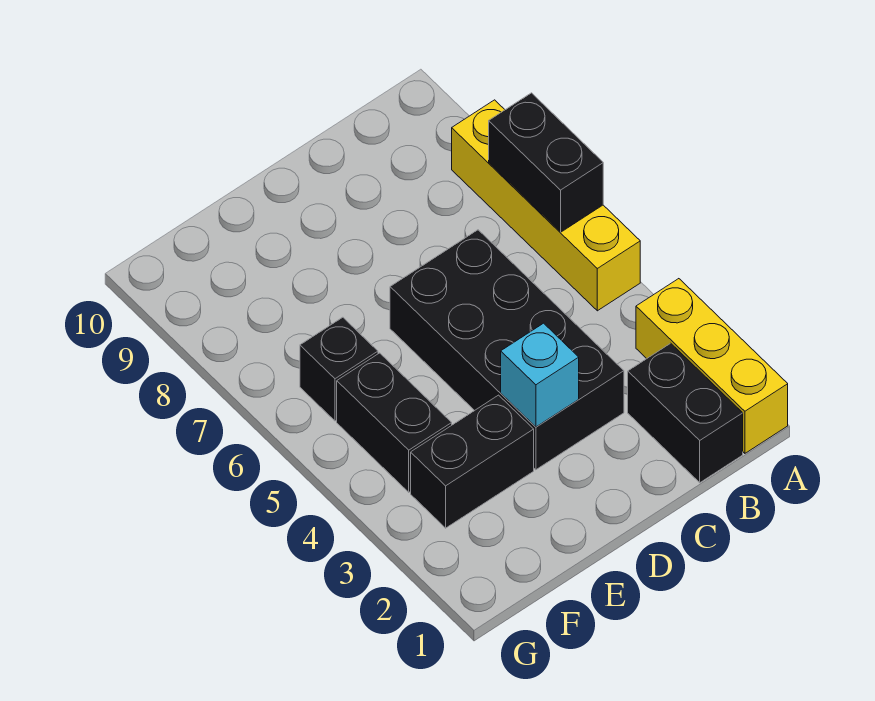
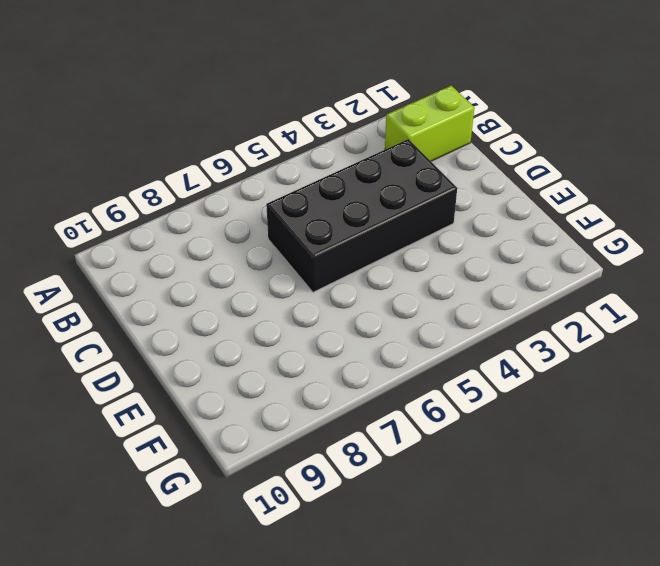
lime 1x2 brick [385,86,474,161] -> black 1x2 brick [628,343,743,483]
none -> yellow 1x3 brick [636,279,788,453]
none -> yellow 1x4 brick [452,100,640,311]

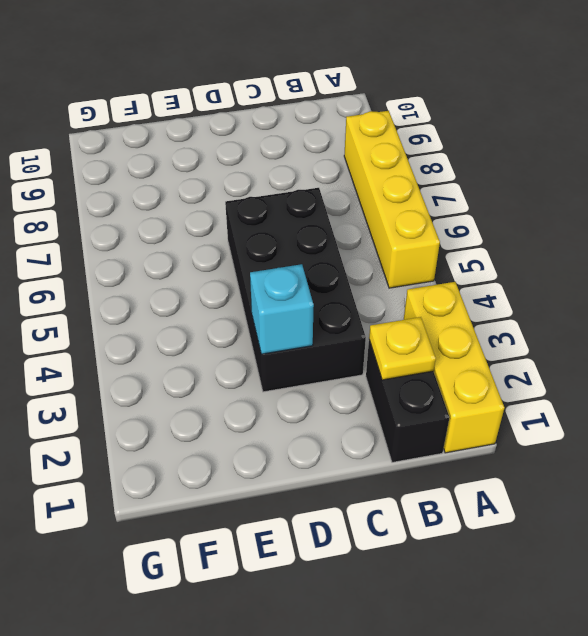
yellow 1x1 plate [369,317,436,380] -> none
none -> black 1x2 brick [411,395,534,528]
none -> black 1x2 brick [337,353,452,492]

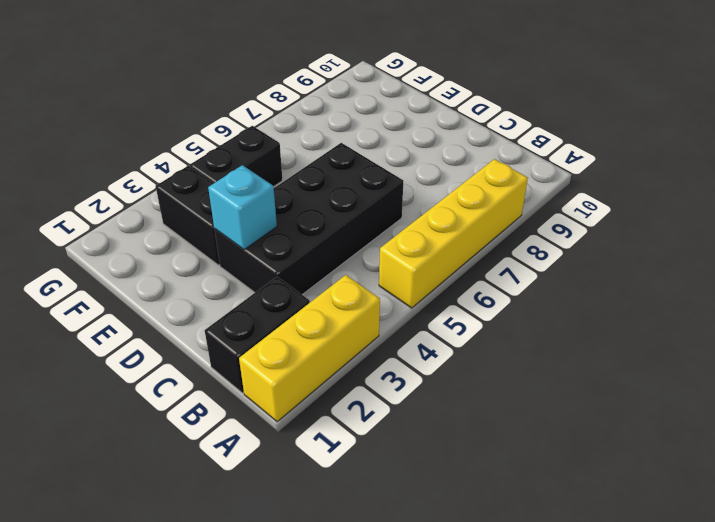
none -> black 1x1 brick [300,317,378,421]
none -> black 1x2 brick [489,93,603,232]

